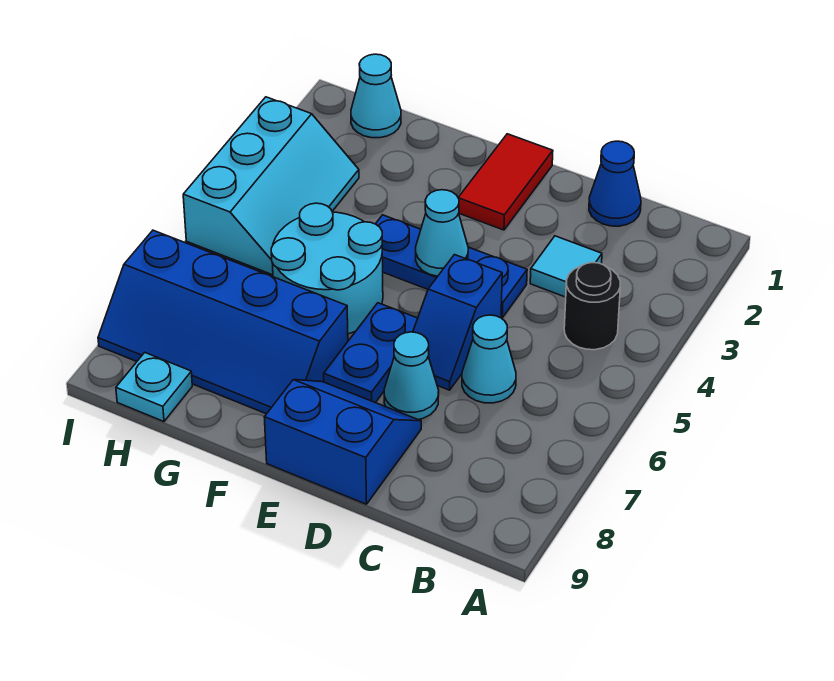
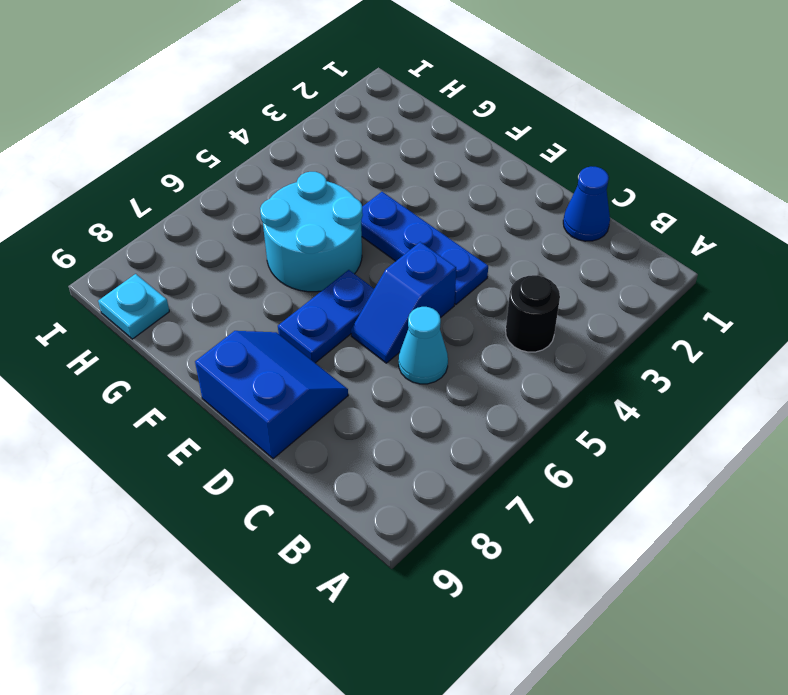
none -> cyan 1x1 tile [530,236,602,297]
none -> cyan 1x1 cone [384,332,439,420]
none -> red 1x2 tile [458,134,553,230]

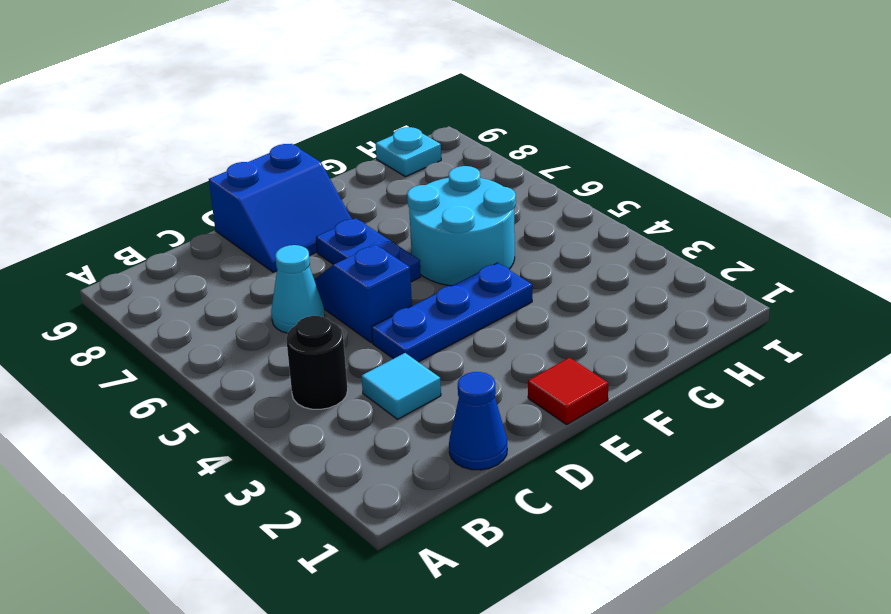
red 1x1 tile [528,358,608,425] -> red 1x2 tile [458,134,553,230]
none -> cyan 1x1 cone [384,332,439,420]
none -> blue 2x4 slope [98,230,348,414]
none -> cyan 1x1 cone [351,54,401,138]

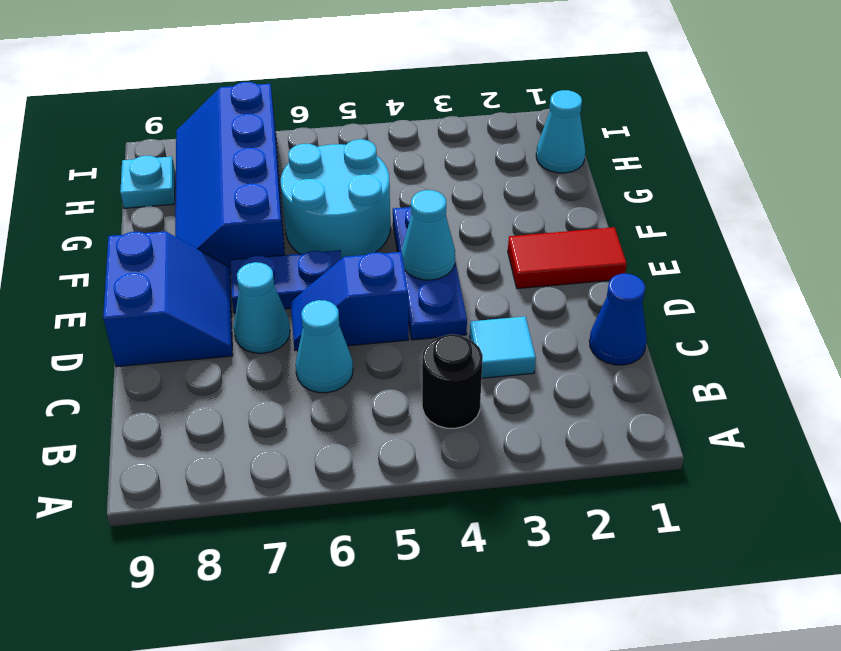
none -> cyan 2x3 slope [183,97,359,275]

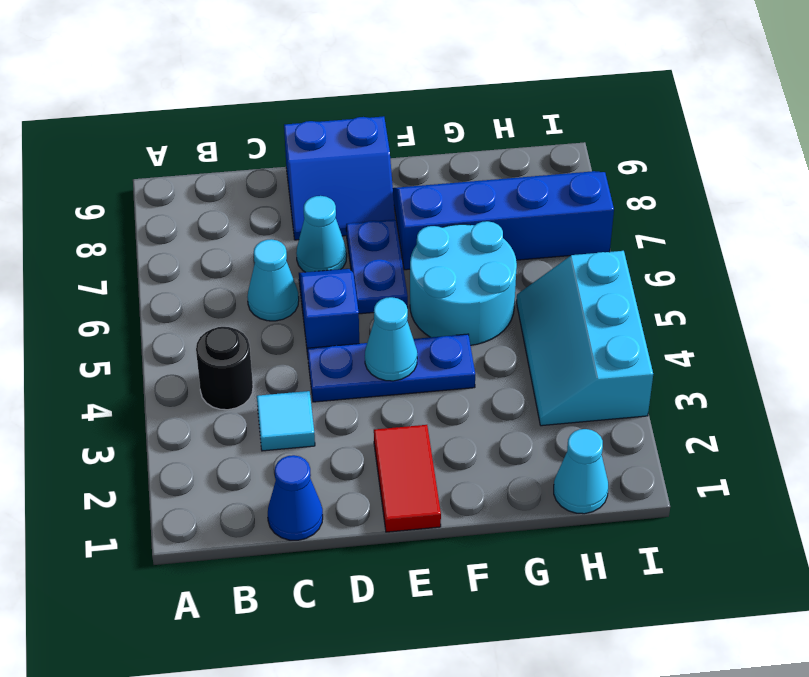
none -> cyan 1x1 plate [116,353,192,421]

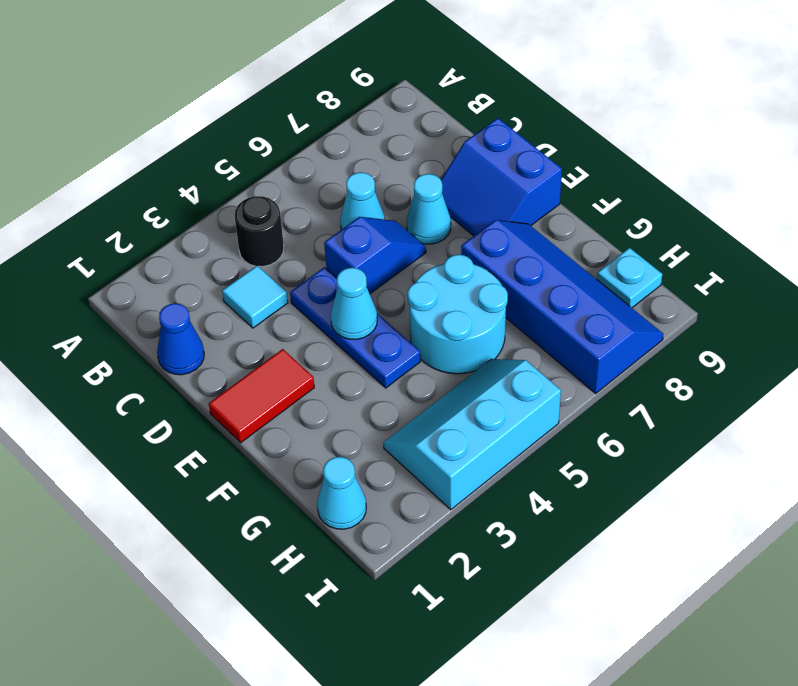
none -> blue 1x2 plate [324,303,418,403]

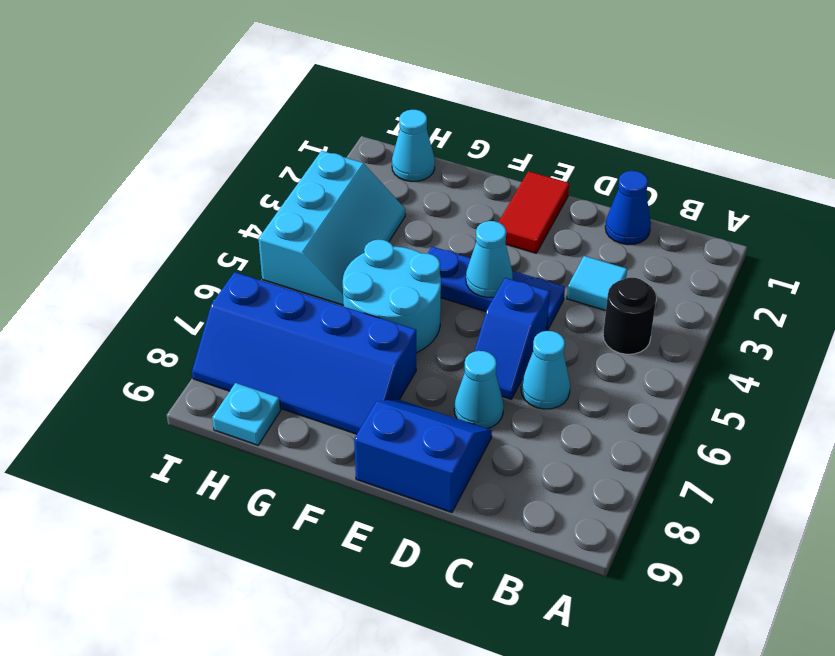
none -> blue 1x2 plate [324,303,418,403]

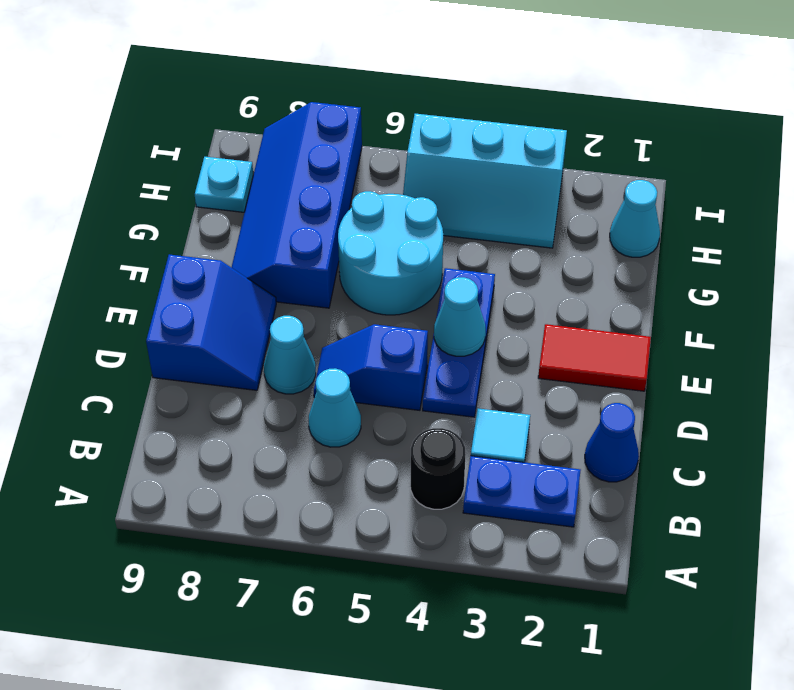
blue 1x2 plate [463,456,581,527] -> blue 1x2 plate moved to [324,303,418,403]

